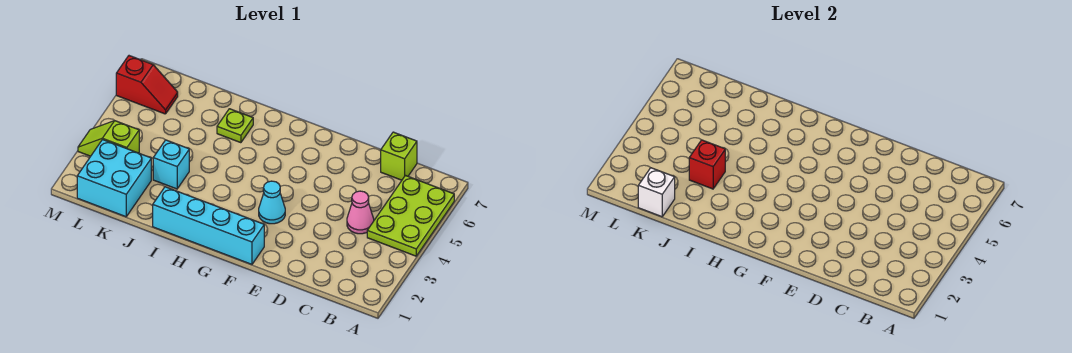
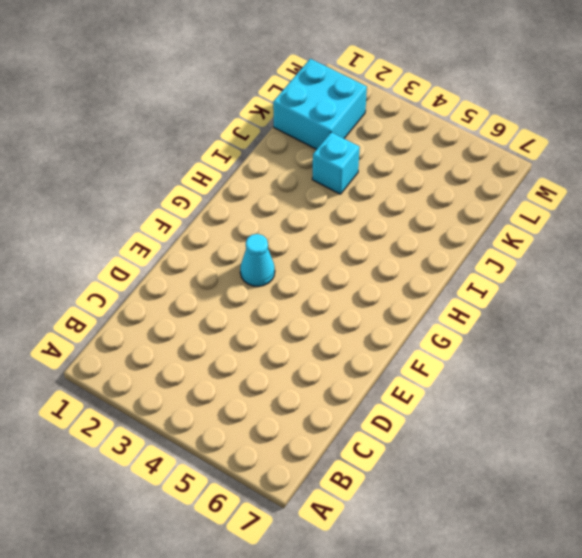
none -> lime 2x3 plate [367,176,454,256]
none -> pink 1x1 cone [347,191,374,234]
none -> lime 1x1 brick [381,132,417,180]

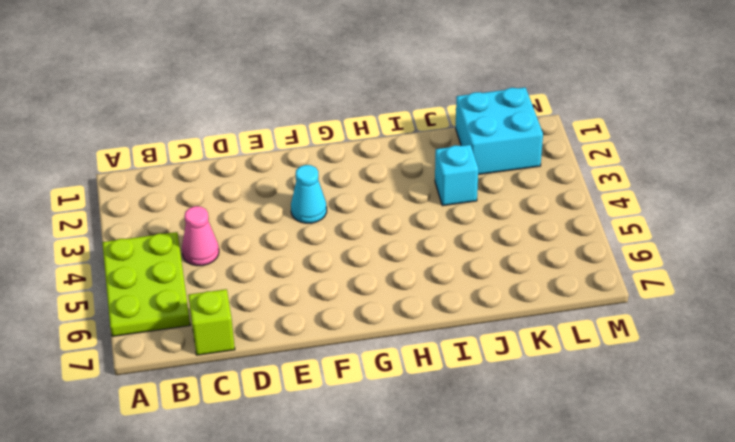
none -> cyan 1x4 brick [153,187,264,264]
none -> lime 1x1 plate [217,109,253,143]
none -> lime 1x2 slope [78,121,139,156]

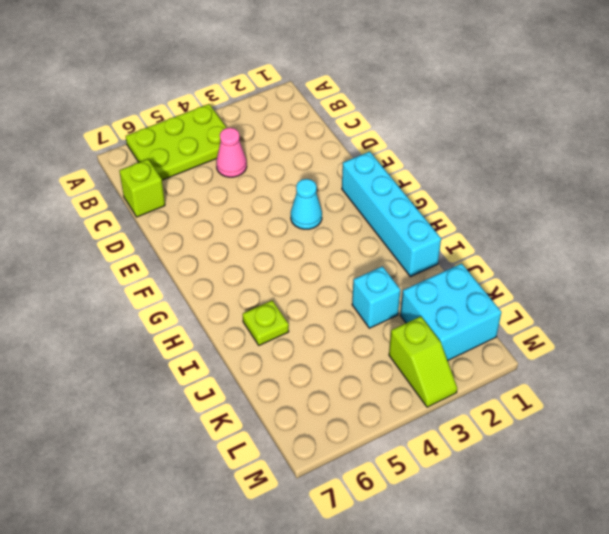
none -> red 1x2 slope [116,56,178,114]
none -> red 1x1 brick [689,140,725,189]
none -> white 1x1 brick [638,168,675,217]

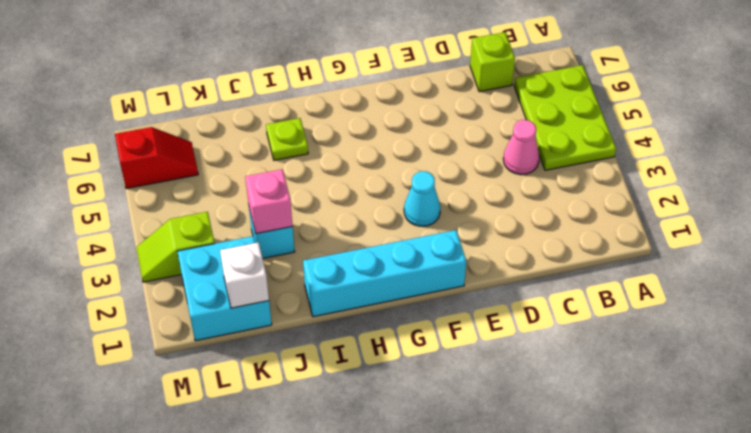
pink 1x1 brick [245,169,293,234] -> red 1x1 brick [689,140,725,189]

